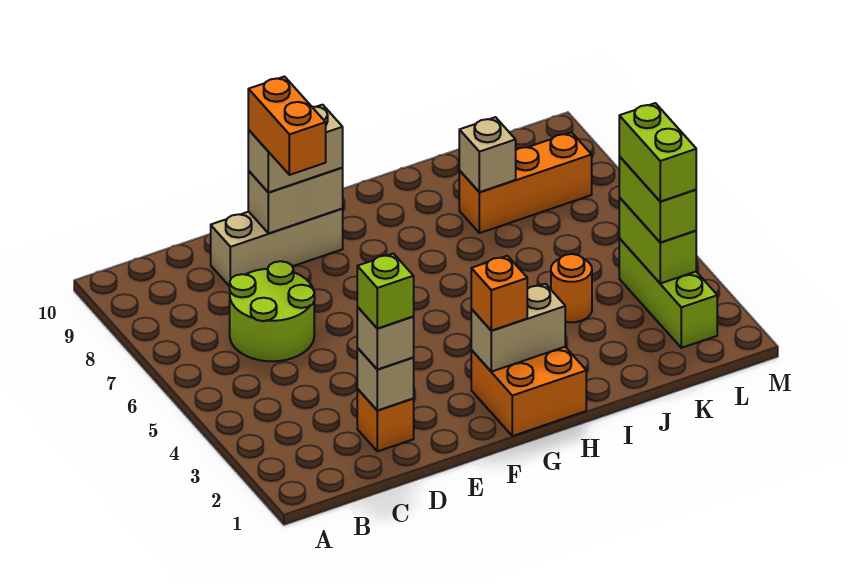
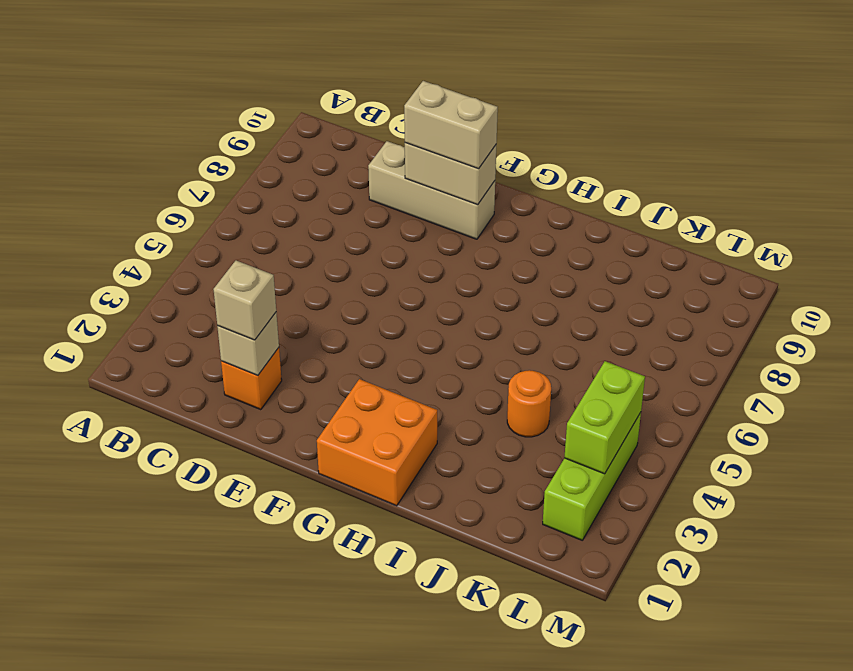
none -> lime 2x2 round brick [230,261,315,361]
none -> orange 1x3 brick [459,132,592,233]
none -> tan 1x2 brick [471,284,565,372]

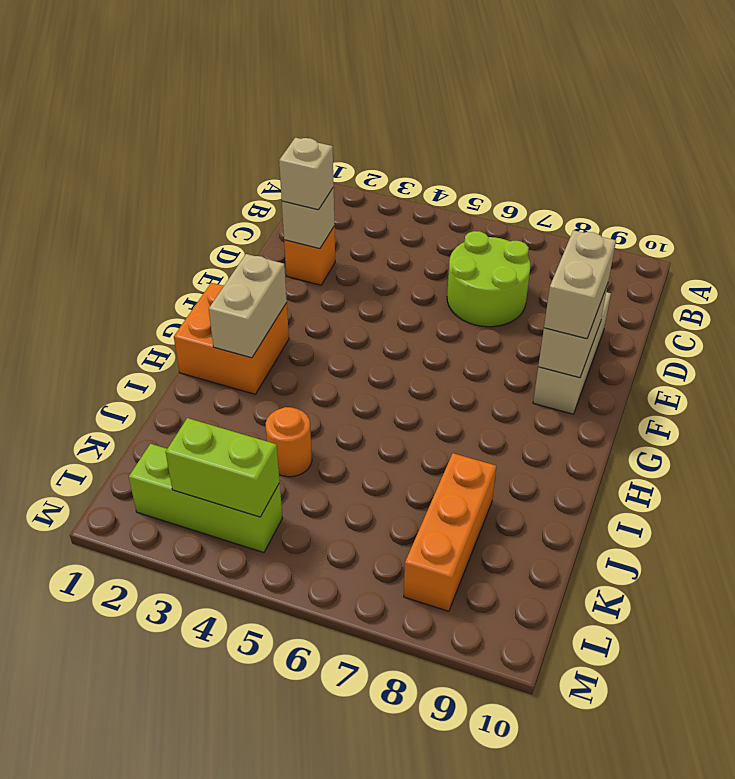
none -> tan 1x1 brick [459,117,516,192]
none -> orange 1x1 brick [471,256,527,331]
none -> lime 1x2 brick [619,157,696,242]

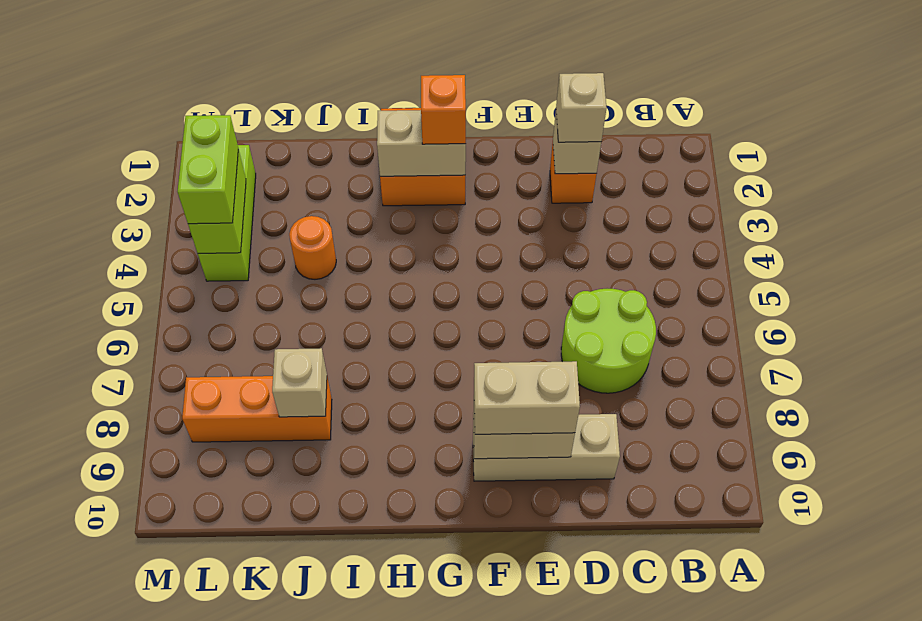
none -> lime 1x1 brick [357,254,414,328]
none -> orange 1x2 brick [248,77,326,175]
none -> lime 1x2 brick [619,103,696,201]

